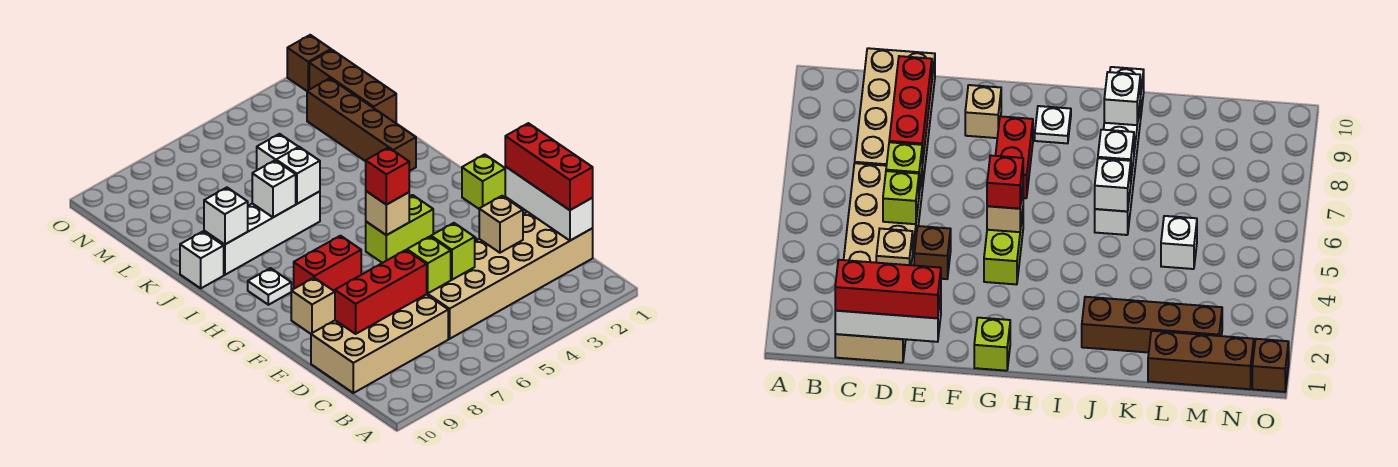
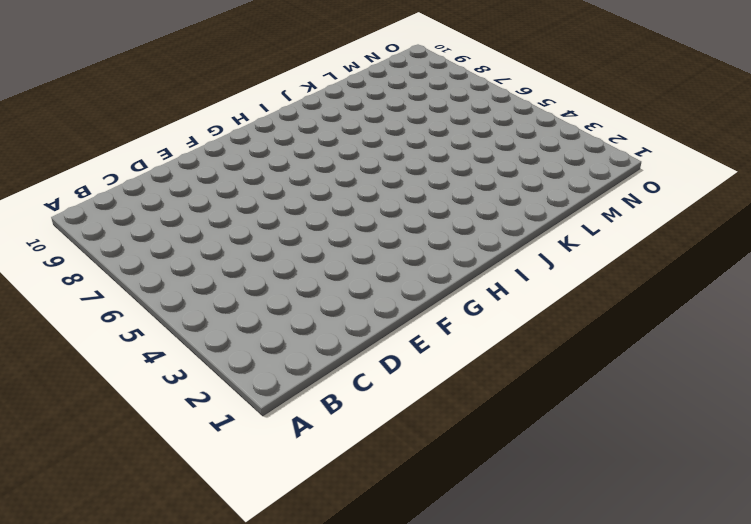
none -> tan 2x6 brick [427,212,593,339]
none -> tan 2x4 brick [311,294,448,393]
none -> brown 1x1 brick [914,226,951,279]

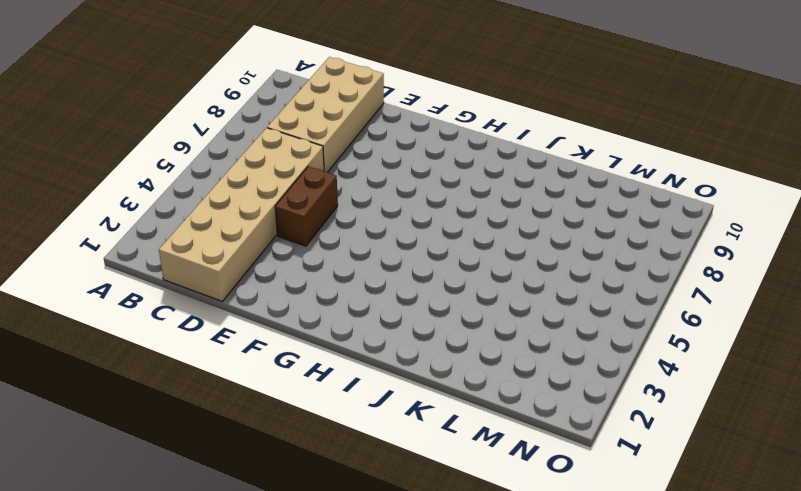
brown 1x2 brick [275,166,338,246] -> brown 1x1 brick [914,226,951,279]
none -> tan 1x1 brick [291,278,335,334]
none -> lime 1x1 brick [462,154,506,209]
none -> lime 1x2 brick [366,195,433,263]

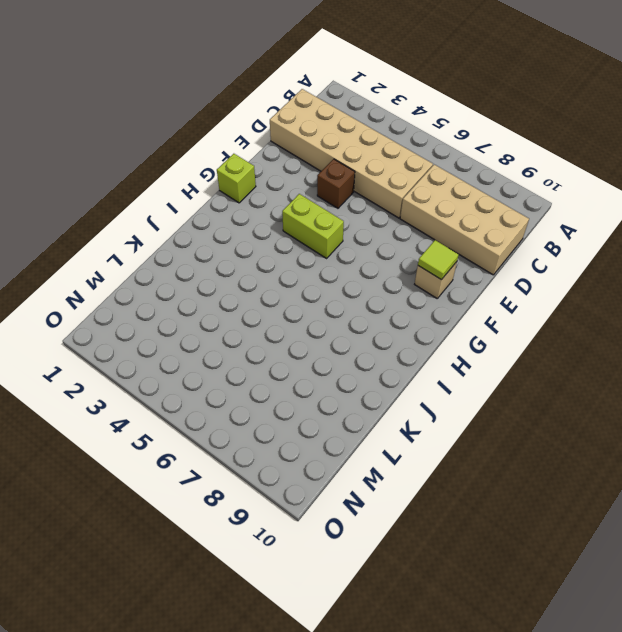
lime 1x1 tile [418,240,459,280] -> none
none -> red 1x2 brick [294,236,361,291]
none -> white 1x1 plate [248,268,291,305]
none -> brown 1x4 brick [307,78,416,171]

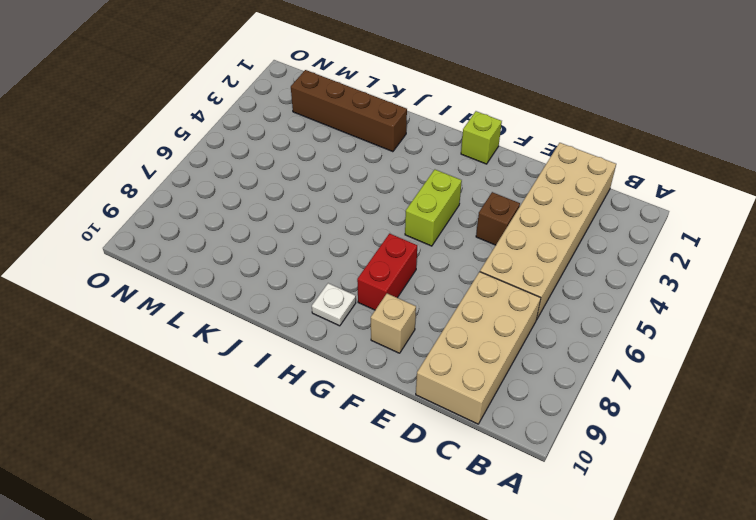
none -> white 1x4 brick [204,191,320,275]
none -> white 1x1 brick [180,232,224,288]
none -> brown 1x3 brick [309,50,396,123]

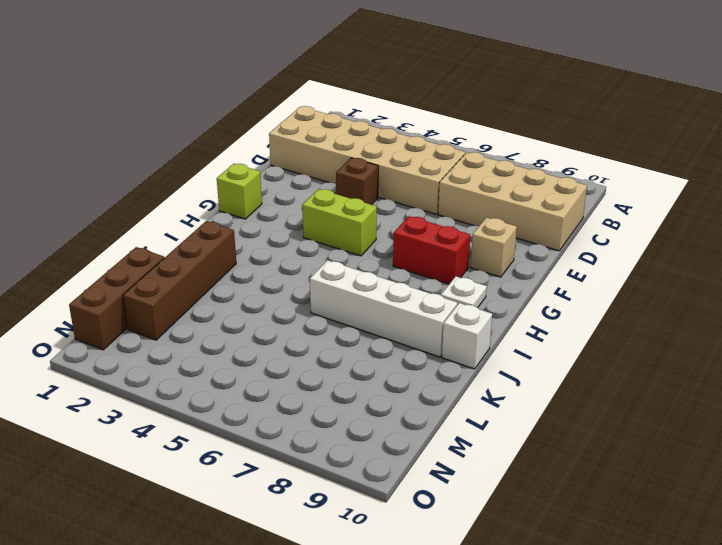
none -> white 1x1 brick [257,134,298,170]
none -> brown 1x1 brick [287,35,331,91]
none -> white 1x3 brick [505,167,593,241]

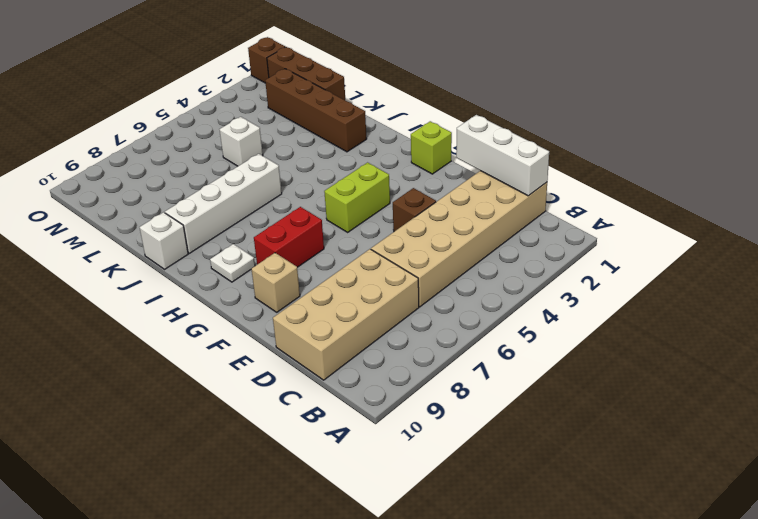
none -> tan 1x1 brick [479,196,523,253]
none -> lime 1x1 brick [431,223,475,280]
none -> lime 1x1 brick [407,237,451,293]

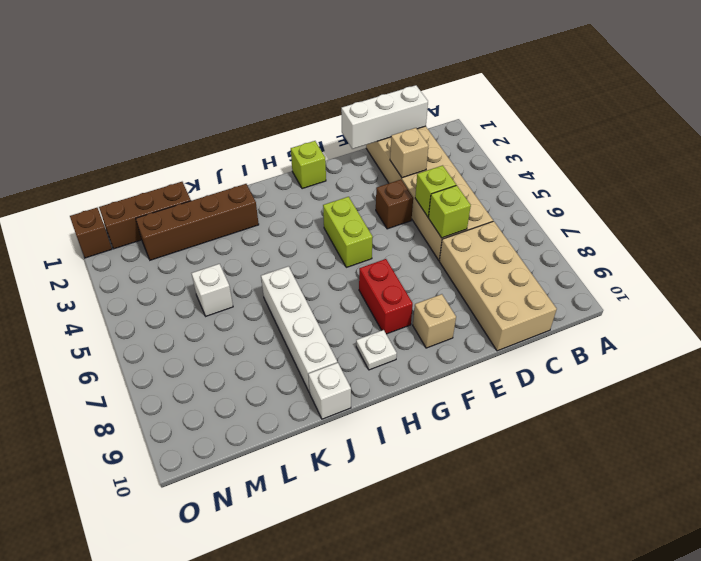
none -> red 1x3 brick [335,250,427,334]
none -> tan 1x1 brick [366,191,409,235]
none -> white 1x1 brick [276,147,320,204]

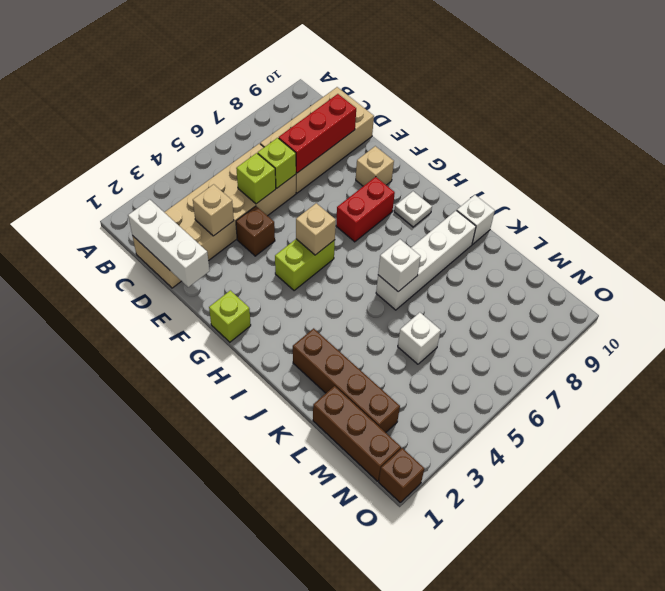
none -> white 1x1 brick [252,160,296,217]
none -> white 1x1 brick [204,188,248,244]
none -> red 1x3 brick [505,123,593,210]

